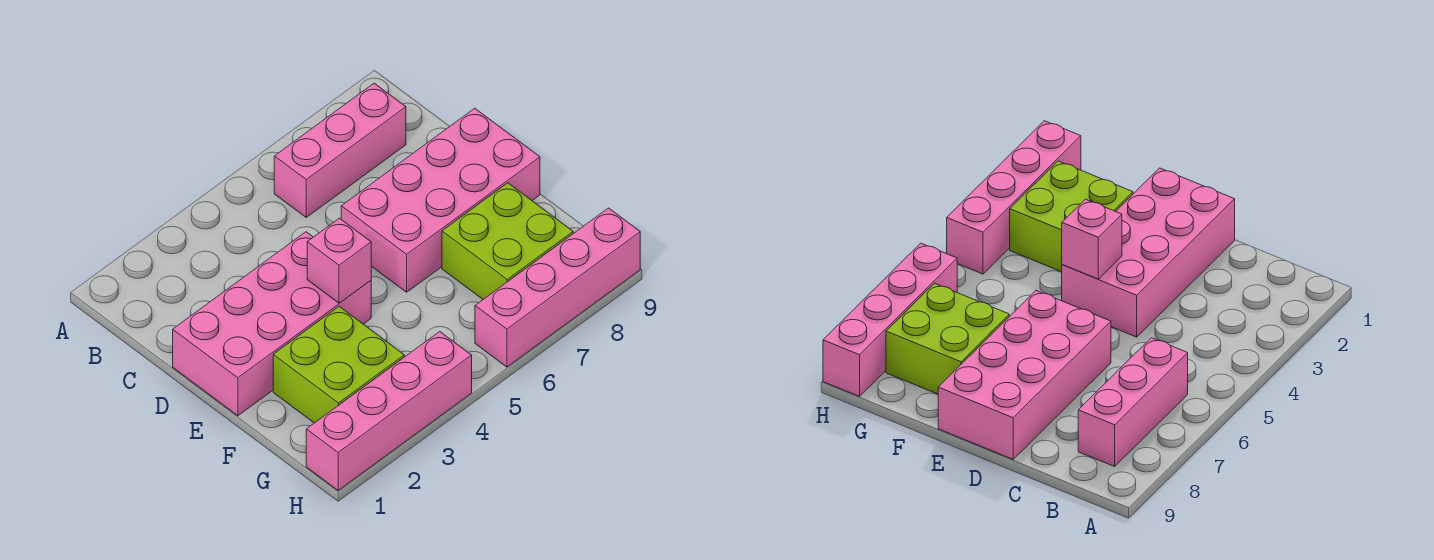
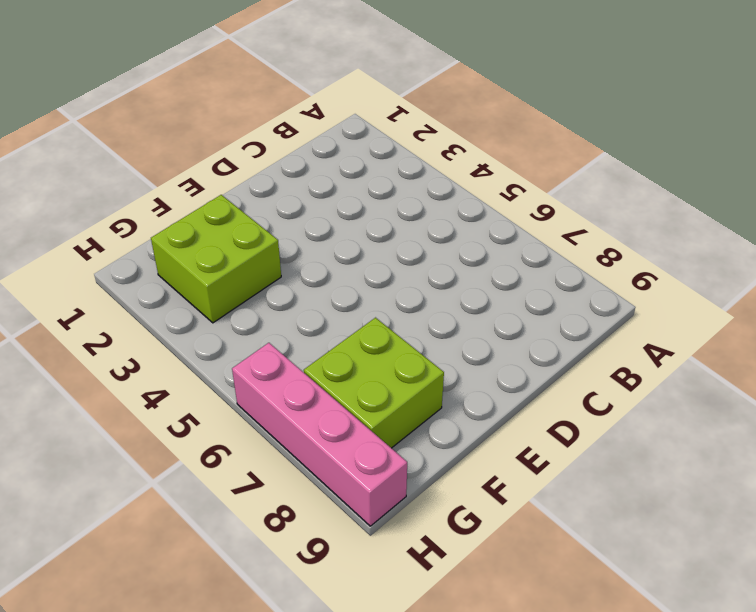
none -> pink 1x3 brick [274,83,406,217]
none -> pink 2x4 brick [173,232,371,416]

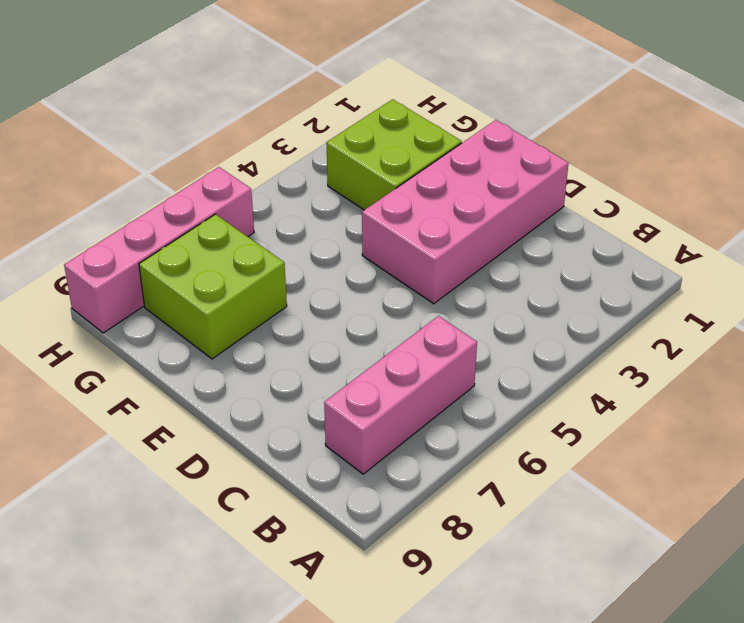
none -> pink 2x4 brick [341,108,540,292]
none -> pink 1x4 brick [306,332,472,490]

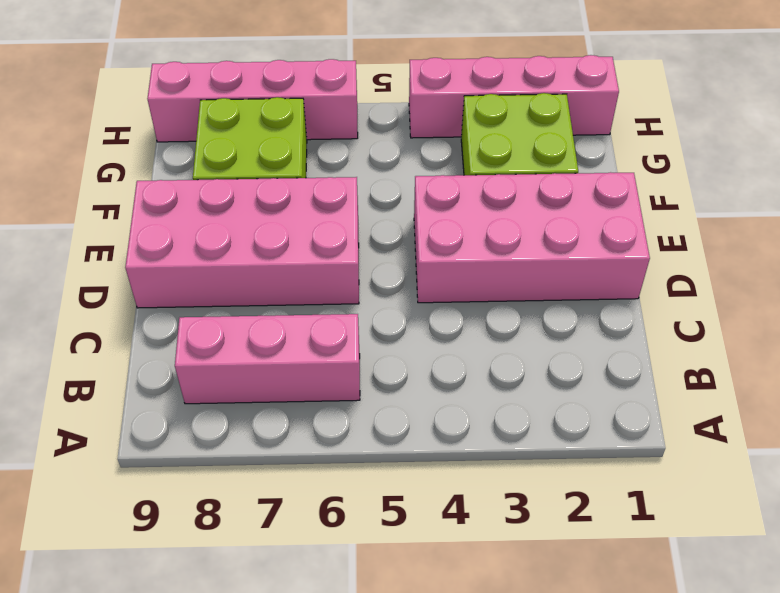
none -> pink 1x1 brick [307,218,371,303]

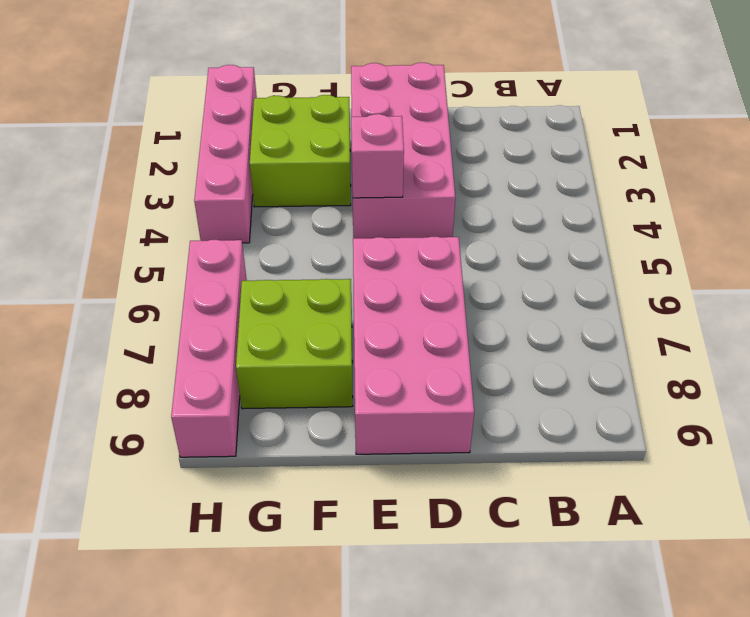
none -> pink 1x3 brick [274,83,406,217]

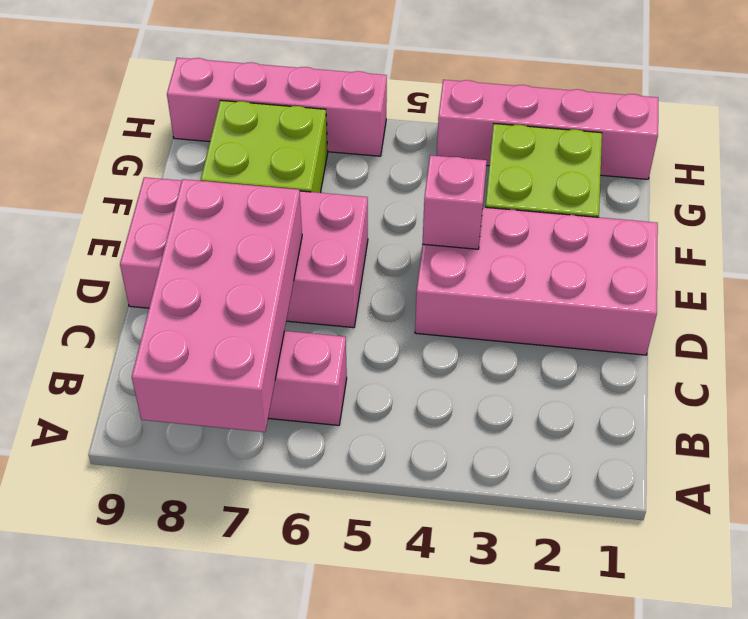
pink 2x4 brick [132,179,302,432] -> none

